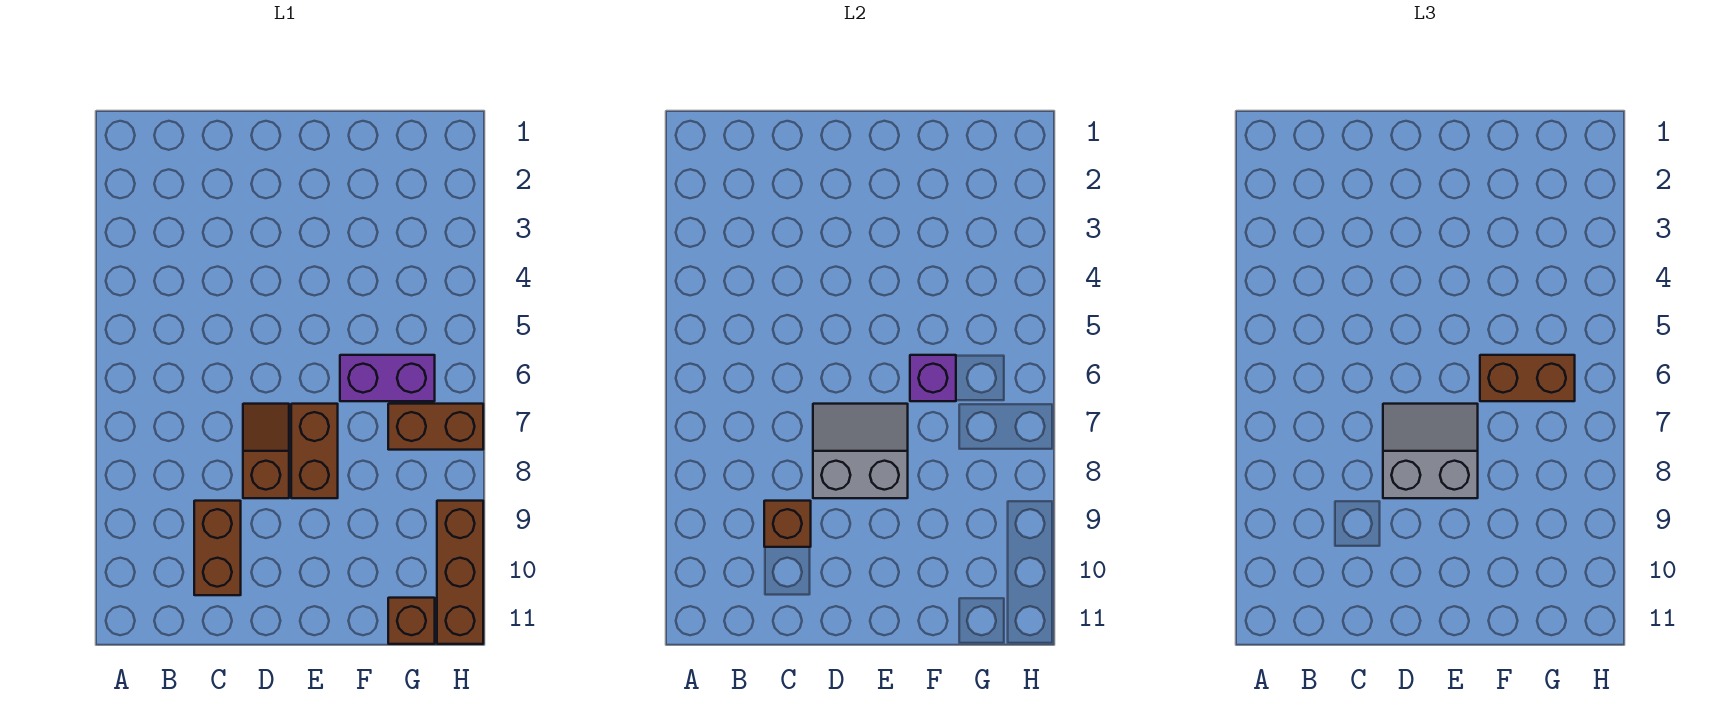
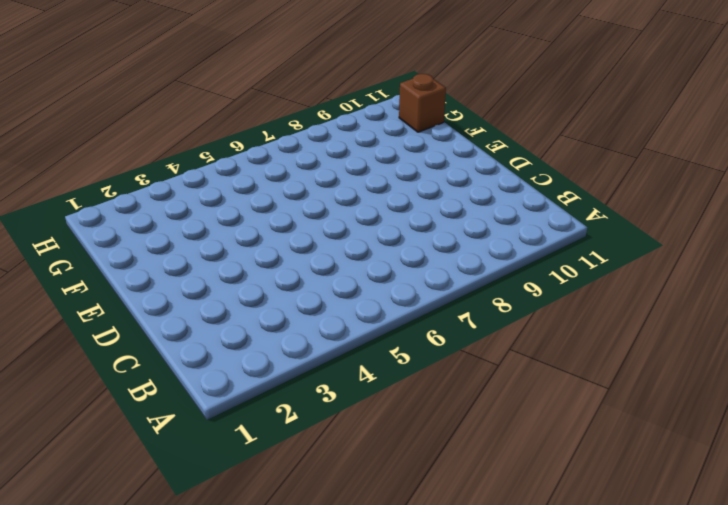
none -> brown 1x2 brick [194,501,241,595]
none -> brown 1x2 slope [243,404,289,498]
none -> brown 1x2 brick [291,404,338,498]

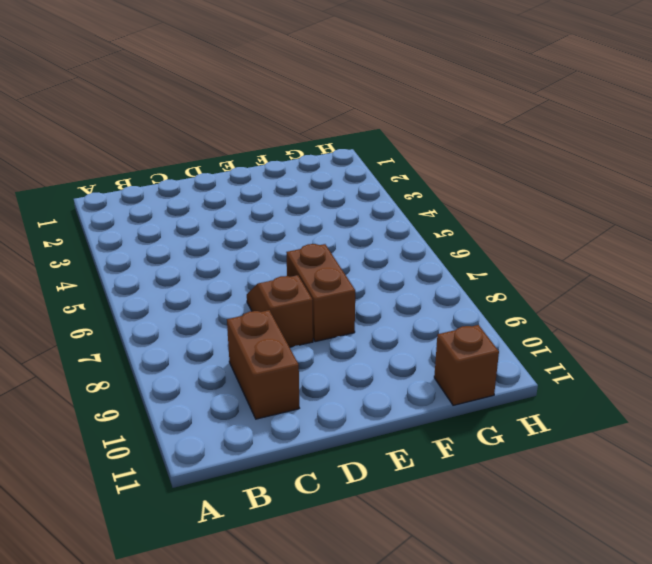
none -> purple 1x2 brick [340,355,435,401]
none -> brown 1x2 brick [388,404,483,450]
none -> brown 1x3 brick [437,501,483,644]

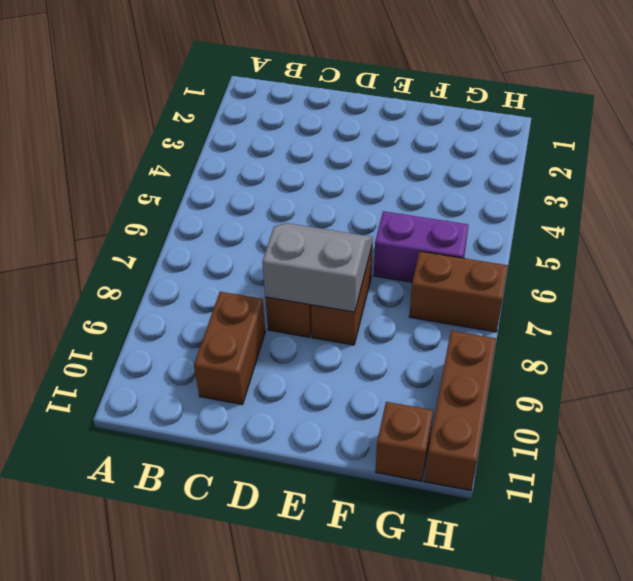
none -> brown 1x1 brick [764,501,811,547]
none -> purple 1x1 brick [910,355,956,401]
none -> grey 2x2 slope [1383,404,1478,498]

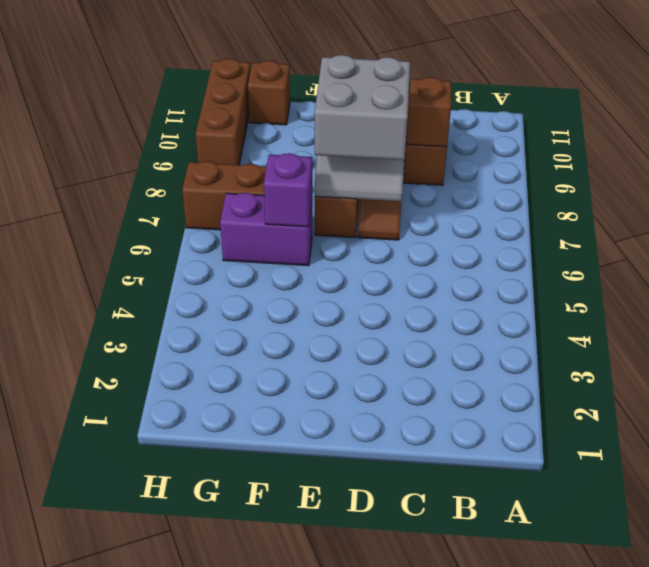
grey 2x2 brick [315,55,410,160] -> grey 2x2 slope [1383,404,1478,498]
none -> brown 1x2 brick [1480,355,1575,401]

